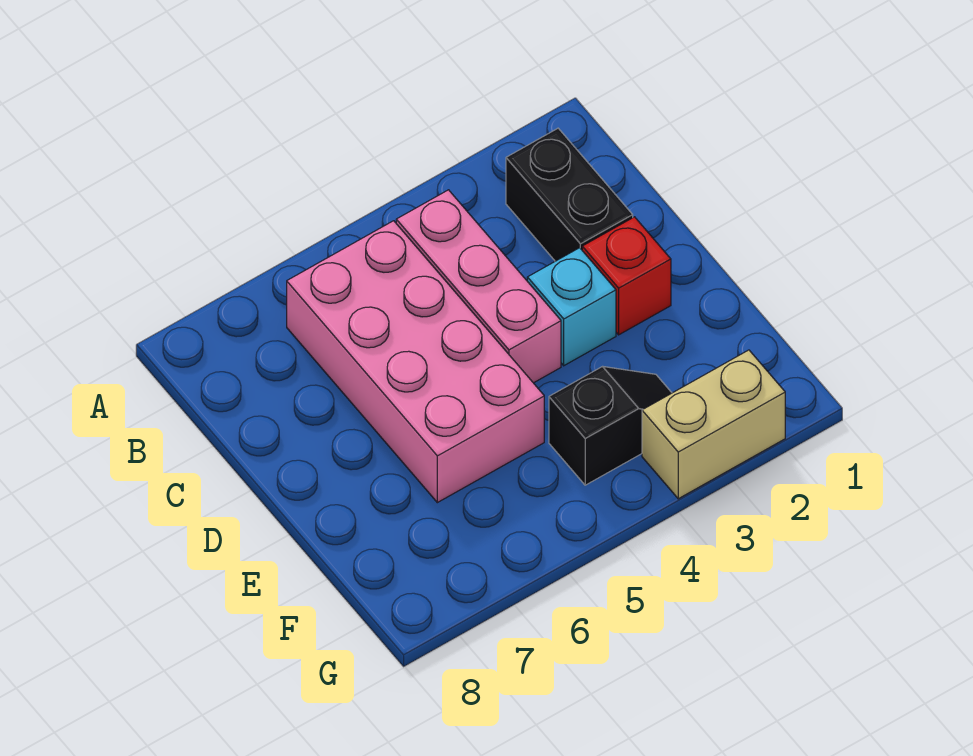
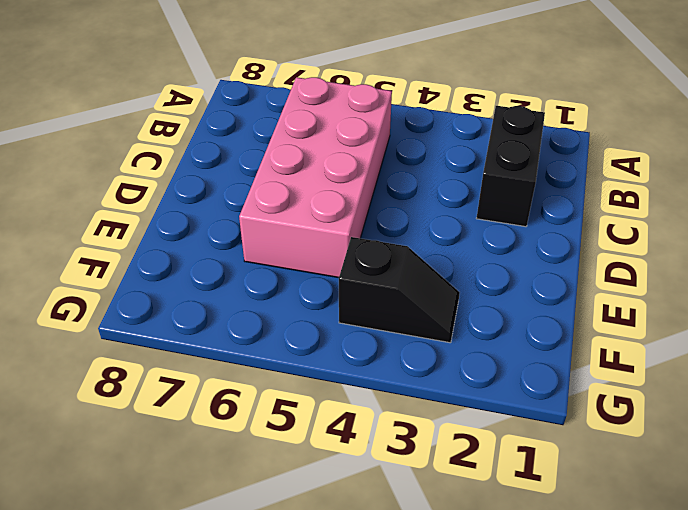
none -> pink 1x3 brick [396,190,561,383]
none -> red 1x1 brick [582,217,671,335]

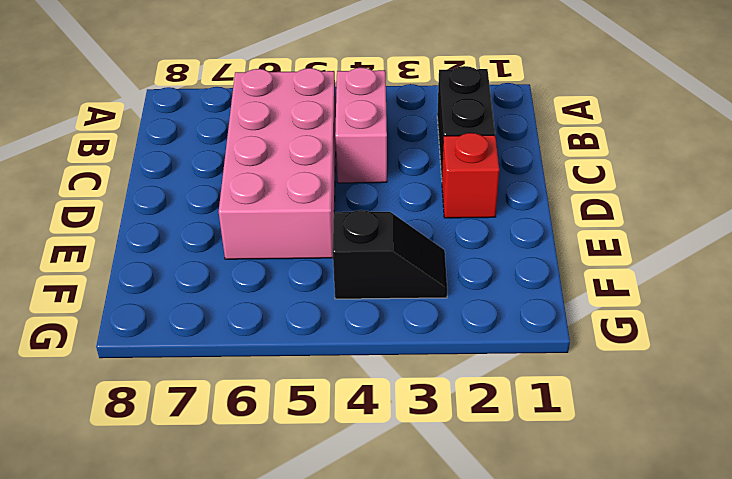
pink 1x2 brick [335,68,387,183] -> pink 1x3 brick [396,190,561,383]
none -> cyan 1x1 brick [527,248,616,366]
none -> tan 1x2 brick [642,350,785,499]

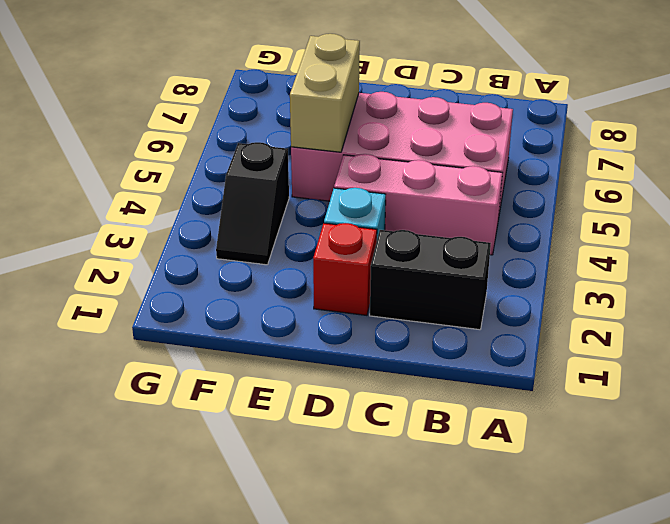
tan 1x2 brick [290,34,360,152] -> tan 1x2 brick moved to [642,350,785,499]

